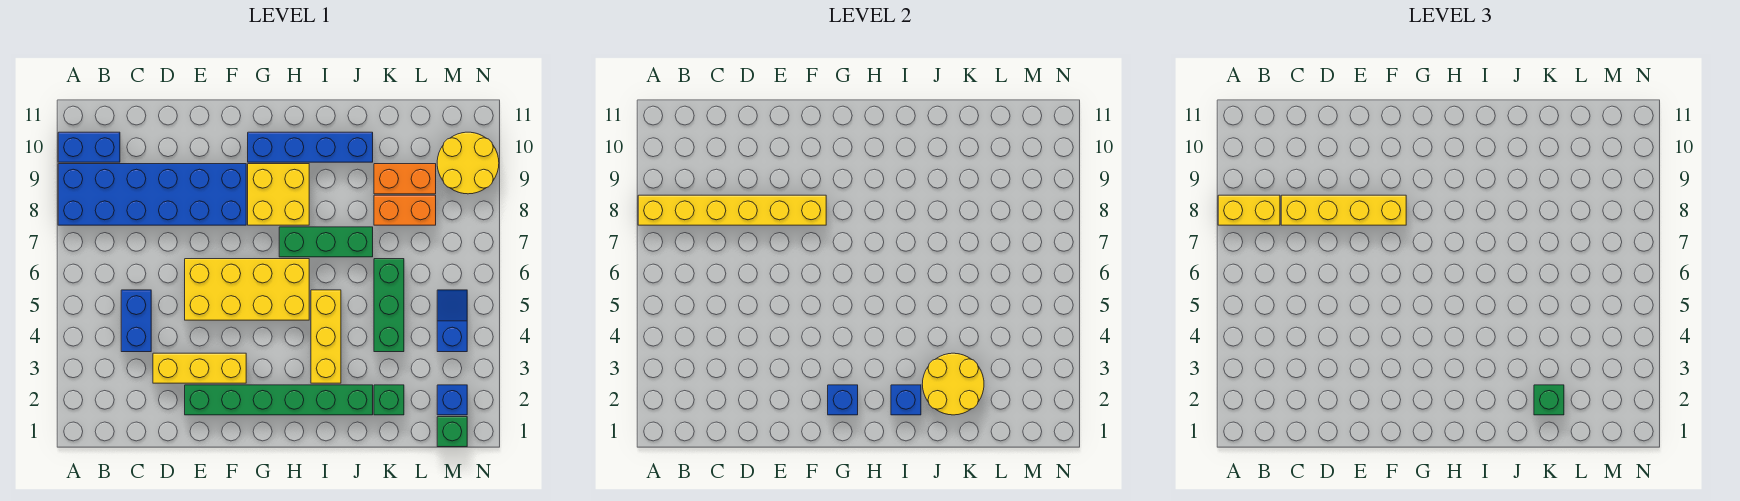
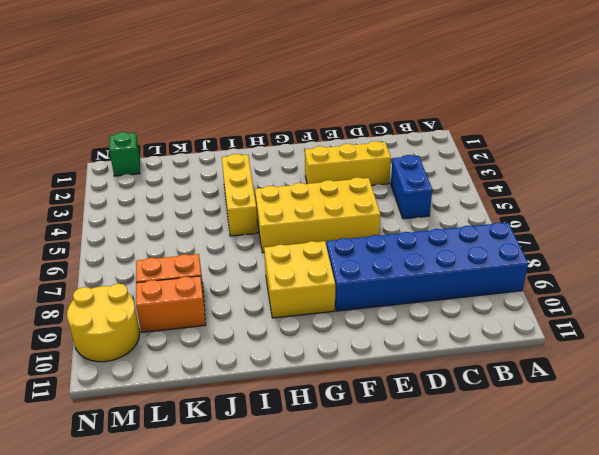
none -> blue 1x2 brick [58,132,120,162]
none -> green 1x6 brick [185,385,373,415]
none -> blue 1x4 brick [248,132,373,162]

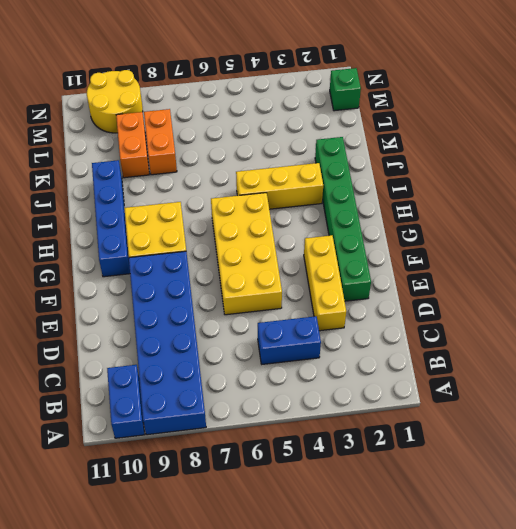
none -> green 1x3 brick [279,227,373,257]
none -> green 1x1 brick [374,385,404,415]
none -> green 1x3 brick [374,259,404,352]

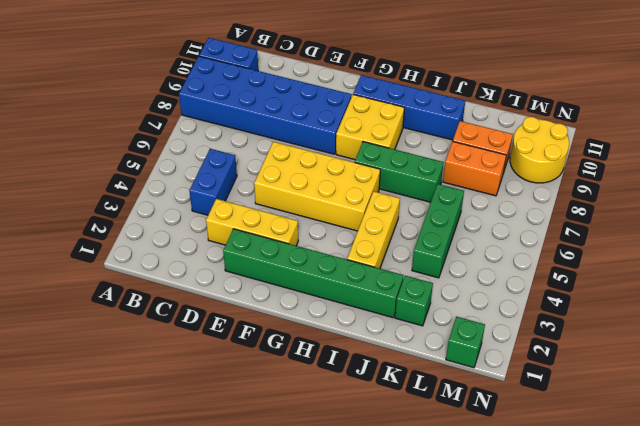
none -> blue 1x1 brick [437,385,467,415]
none -> blue 1x2 slope [437,290,467,352]
none -> yellow 1x6 brick [638,195,826,225]

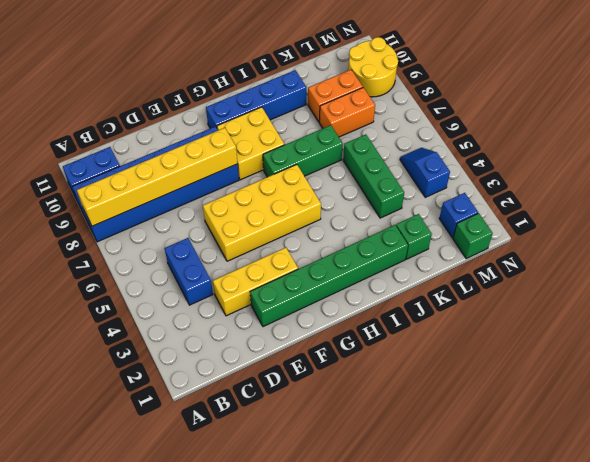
none -> yellow 1x3 brick [311,290,341,383]
none -> blue 1x1 brick [828,385,858,415]
none -> blue 1x1 brick [891,385,921,415]

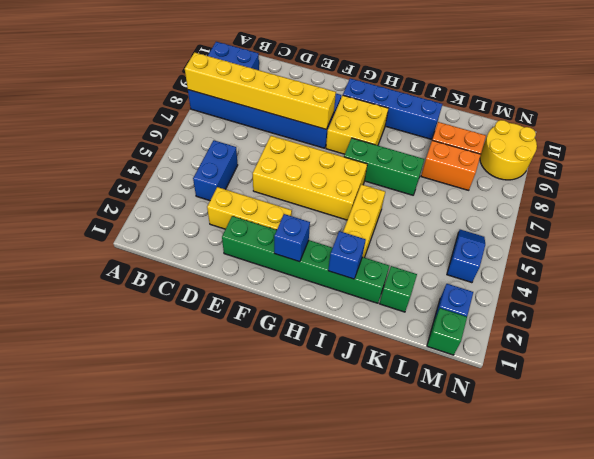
none -> green 1x3 brick [374,259,404,352]
none -> yellow 2x2 round brick [922,353,984,415]
none -> yellow 1x2 brick [1218,195,1280,225]

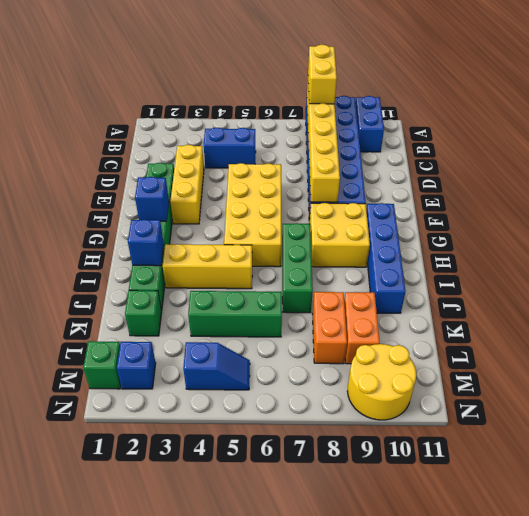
none -> yellow 2x2 round brick [922,353,984,415]
none -> yellow 1x4 brick [1281,195,1406,225]
none -> green 1x1 brick [1534,385,1564,415]

